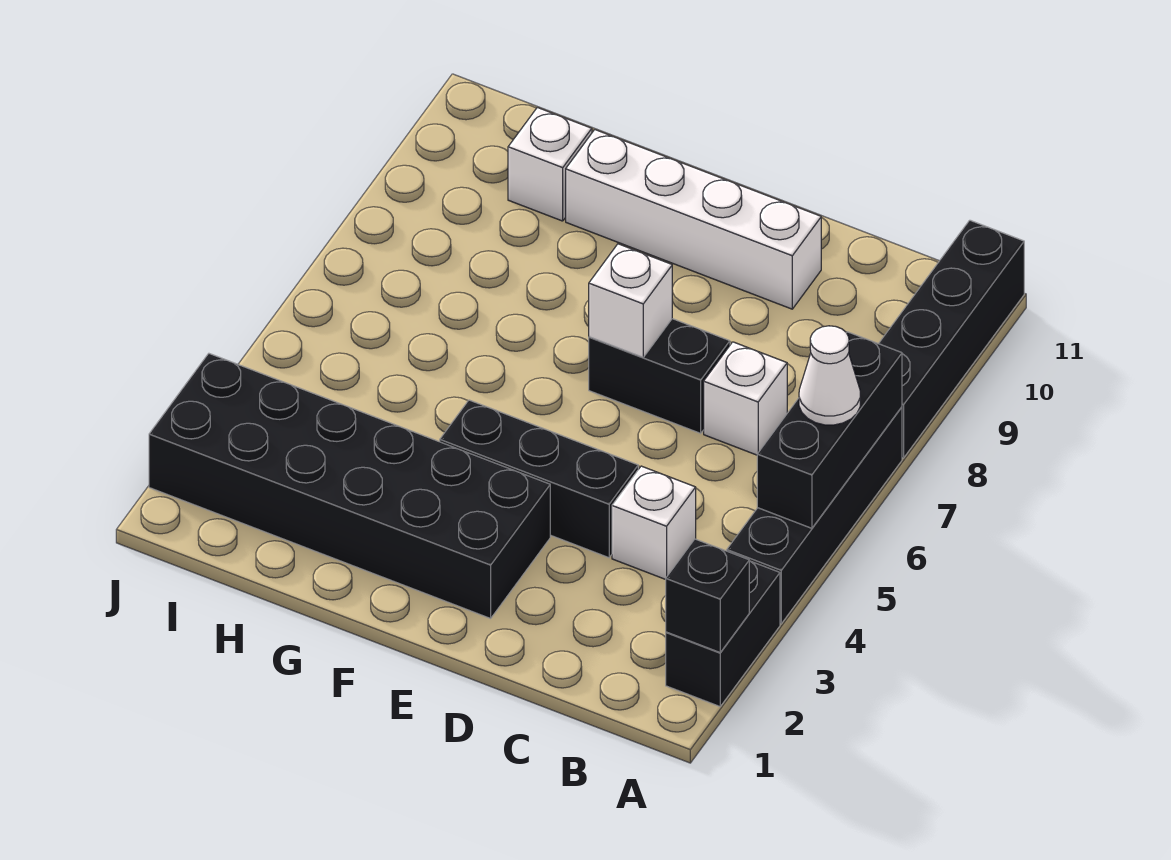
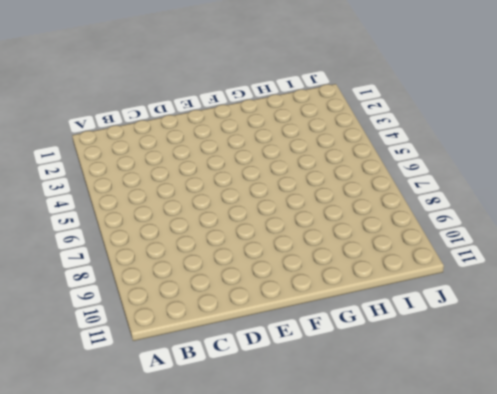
none -> black 1x2 brick [666,561,780,706]
none -> black 1x4 brick [727,407,902,624]
none -> black 1x4 brick [879,220,1024,458]

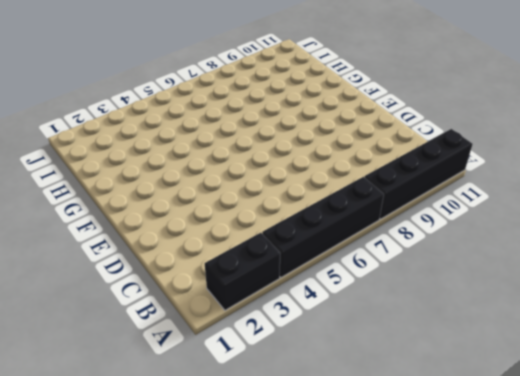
none -> white 1x1 brick [612,466,696,579]
none -> white 1x1 brick [704,342,787,455]
none -> black 1x3 brick [440,400,638,558]

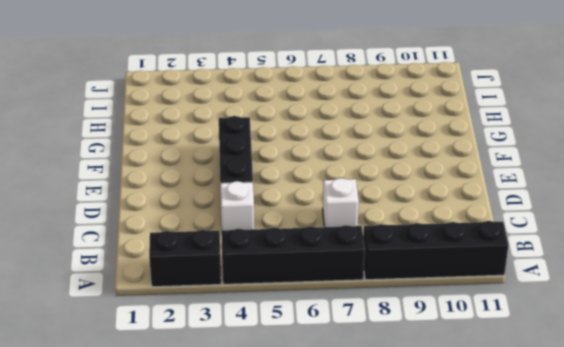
none -> black 1x2 brick [589,319,730,433]
none -> white 1x4 brick [566,130,821,309]
none -> black 2x6 brick [149,354,550,618]

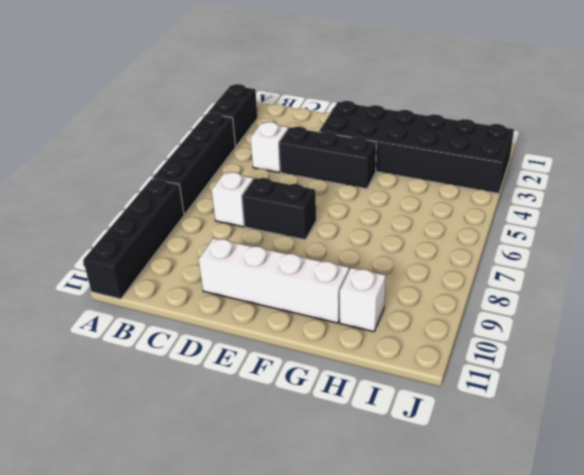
none -> black 1x1 brick [666,539,749,652]
none -> black 1x3 brick [757,332,902,528]
none -> white 1x1 brick [589,244,672,357]

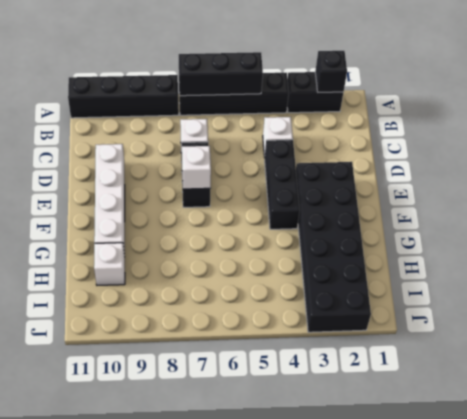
none -> white 1x1 cone [799,326,860,425]

